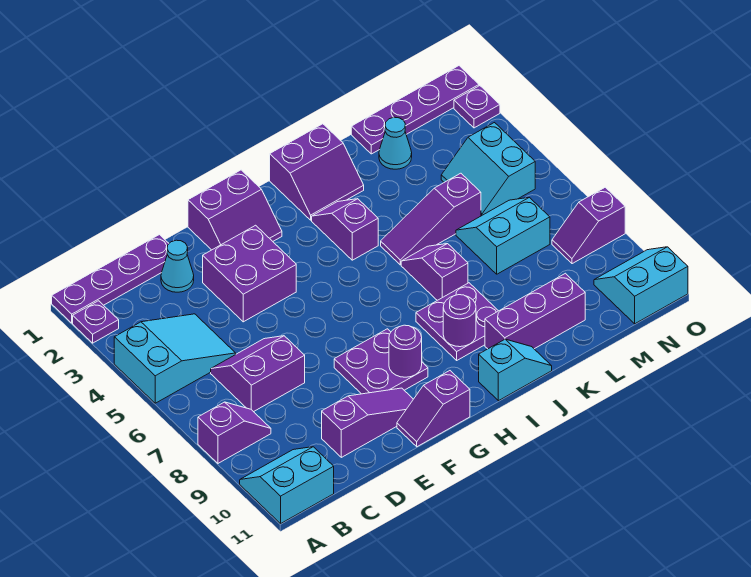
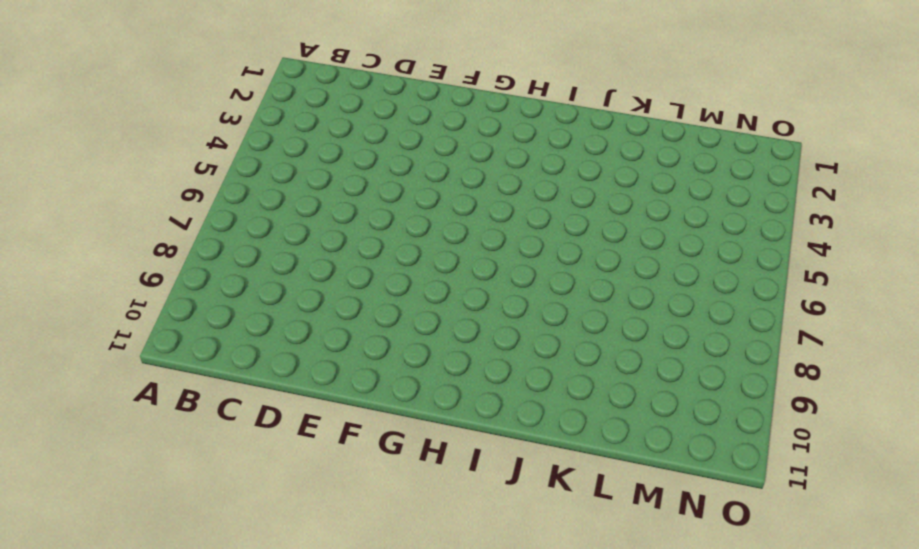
none -> purple 1x4 plate [52,235,169,323]
none -> purple 1x1 plate [73,301,119,343]
none -> cyan 2x3 slope [114,314,236,403]

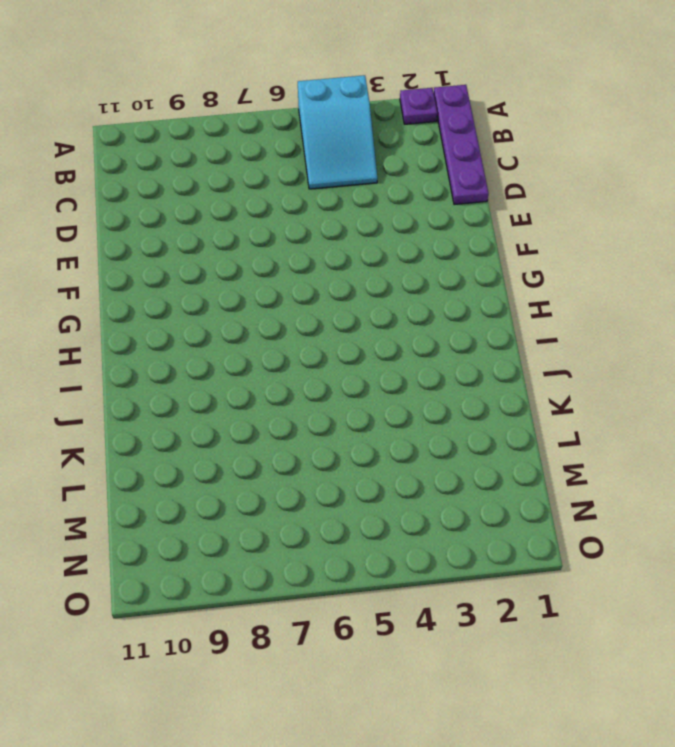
none -> purple 1x2 slope [198,402,271,463]
none -> cyan 2x2 slope [240,447,334,524]
none -> purple 2x2 slope [211,336,305,412]

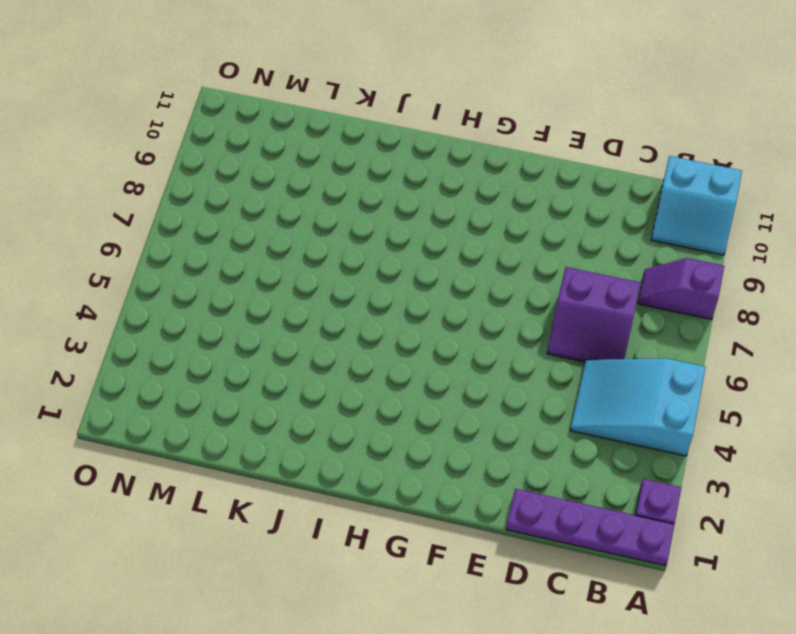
none -> cyan 1x1 cone [161,240,194,292]
none -> purple 1x3 slope [322,388,413,457]
none -> purple 2x2 brick [203,225,296,322]

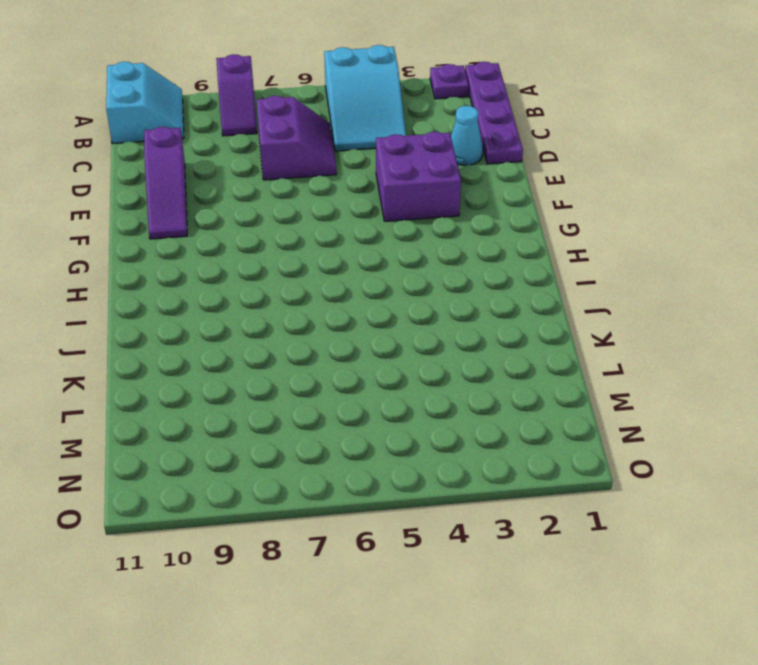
none -> purple 2x2 slope [188,170,282,250]
none -> purple 2x2 plate [334,329,428,394]
none -> purple 1x2 slope [397,371,470,447]

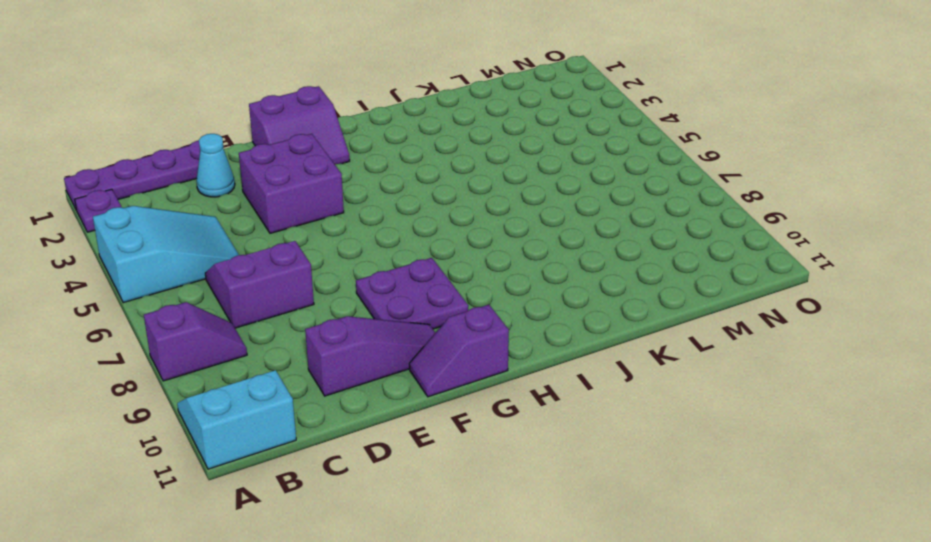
none -> purple 2x2 slope [270,124,364,220]
none -> purple 1x2 slope [312,199,378,260]
none -> purple 2x2 plate [416,283,498,360]

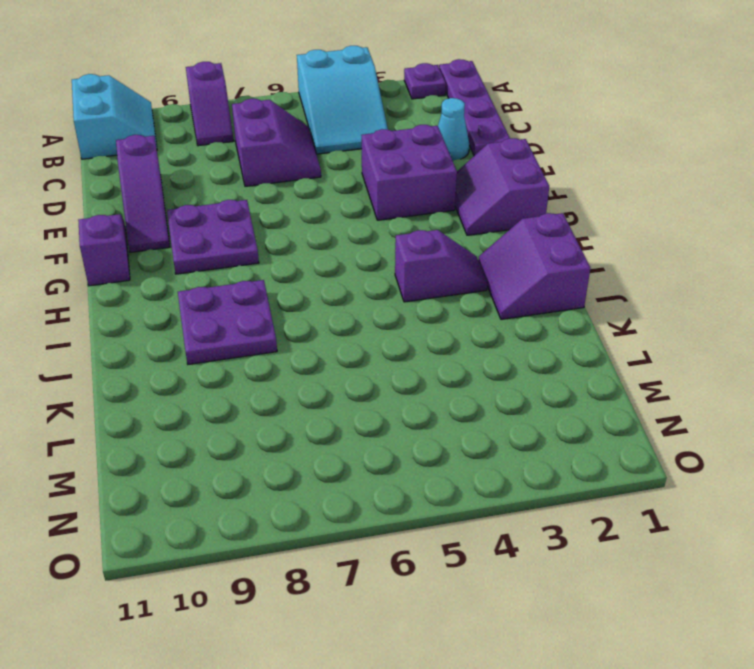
none -> cyan 1x2 slope [479,339,552,401]
none -> purple 1x3 slope [381,173,481,265]
none -> purple 1x2 slope [401,244,468,300]

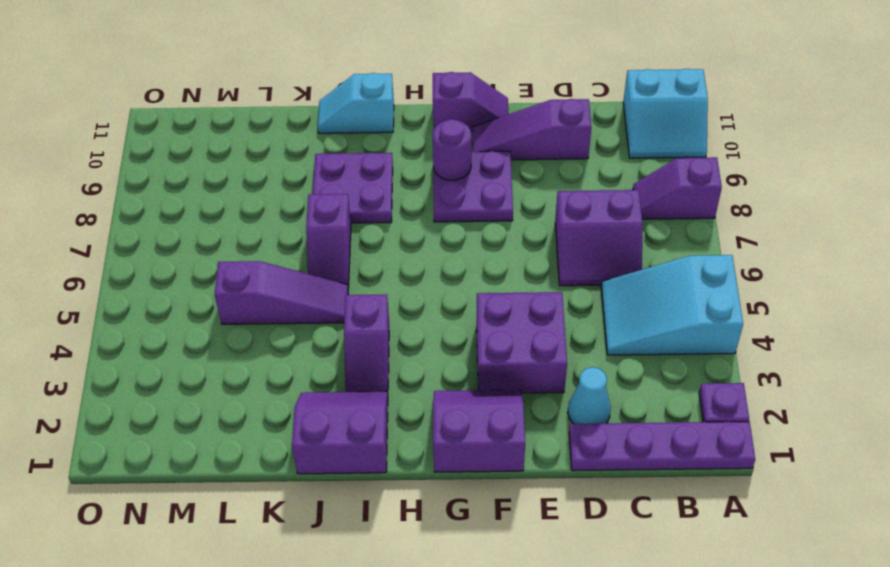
none -> purple 1x3 brick [485,273,585,349]
none -> purple 1x4 plate [351,66,479,154]
none -> cyan 1x1 cone [379,117,412,169]

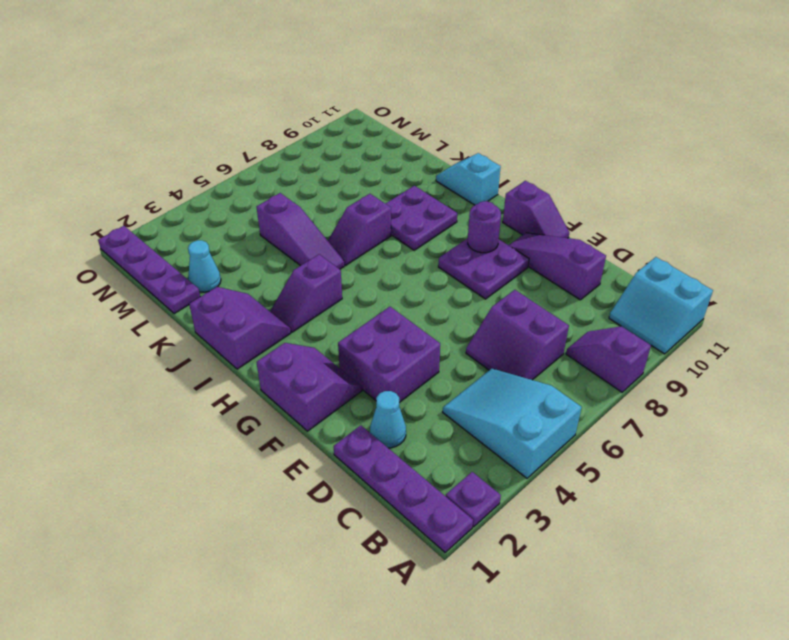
none -> purple 1x3 brick [485,273,585,349]
none -> cyan 2x2 slope [456,197,550,274]
none -> cyan 2x2 slope [441,123,535,216]

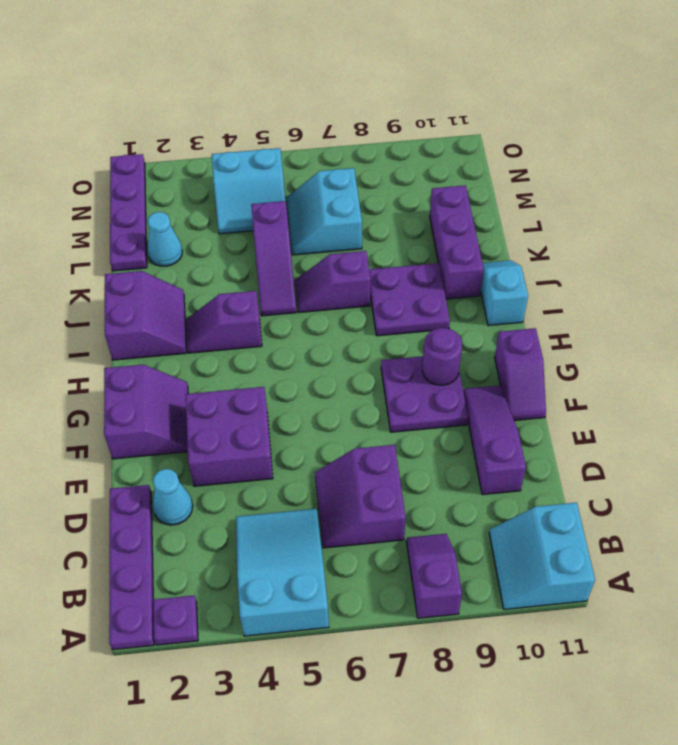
none -> purple 1x2 slope [552,187,625,264]
none -> cyan 2x2 slope [594,247,688,324]
none -> purple 1x1 plate [454,86,500,128]

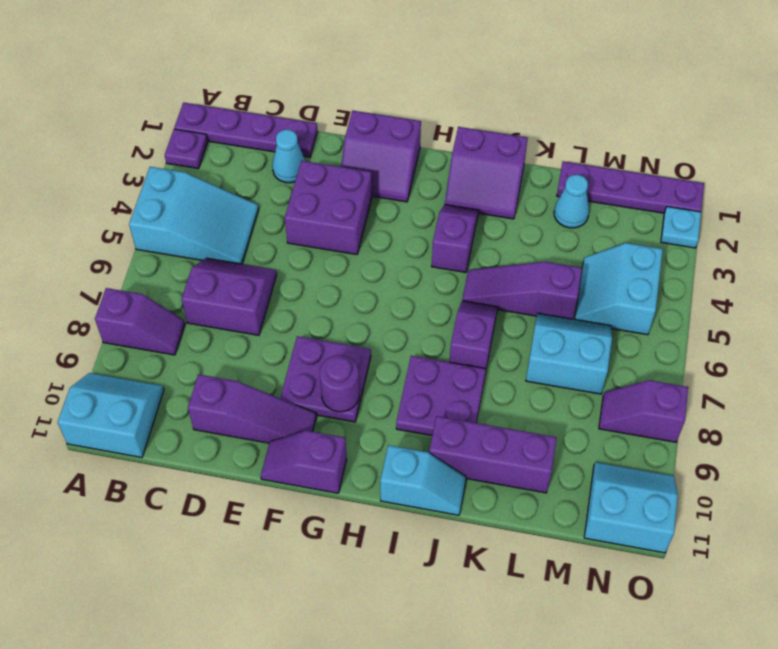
cyan 1x1 plate [661,207,701,248] -> purple 1x1 plate [454,86,500,128]
none -> purple 1x1 round brick [443,295,476,347]

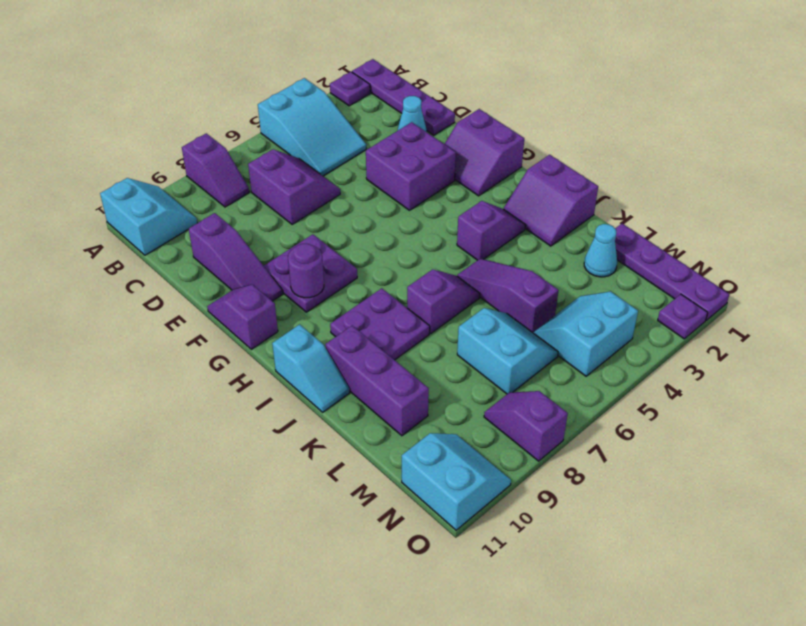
none -> purple 1x1 round brick [443,295,476,347]

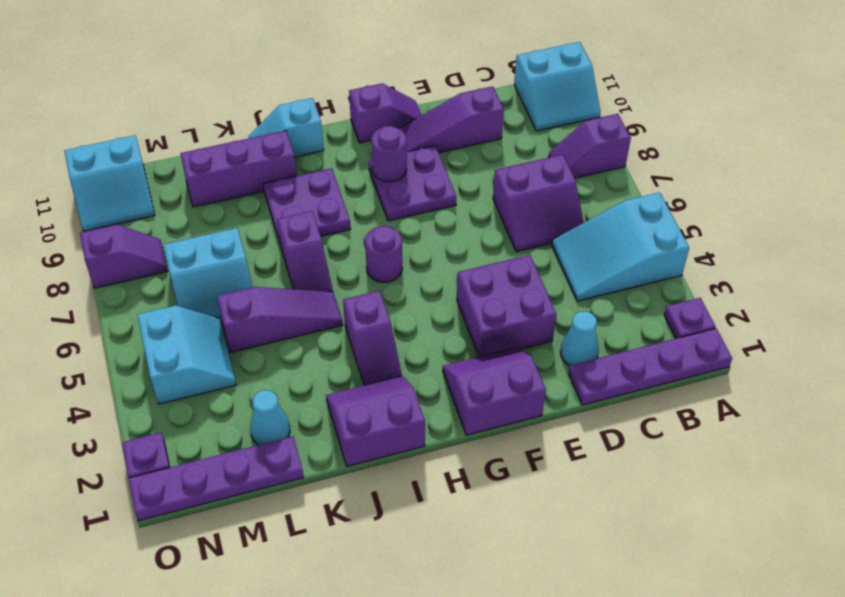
purple 1x1 round brick [365,226,402,282] -> purple 1x1 round brick moved to [443,295,476,347]

